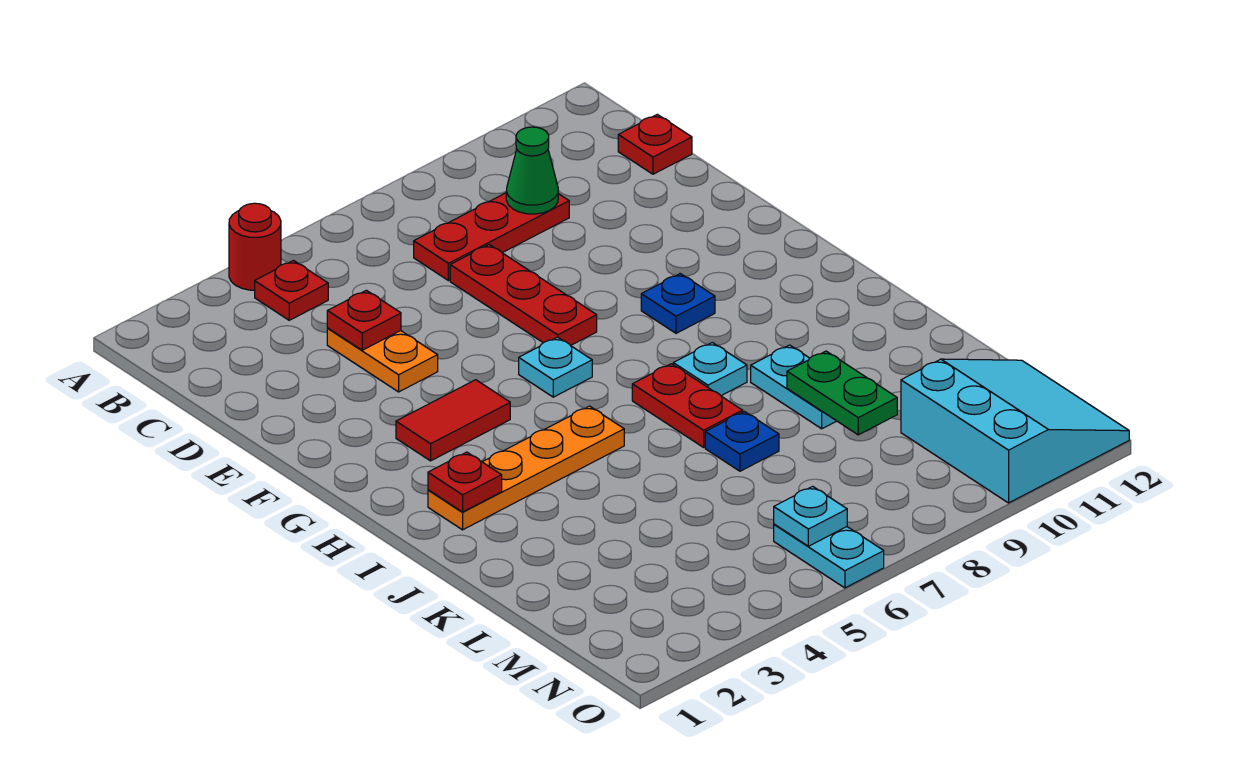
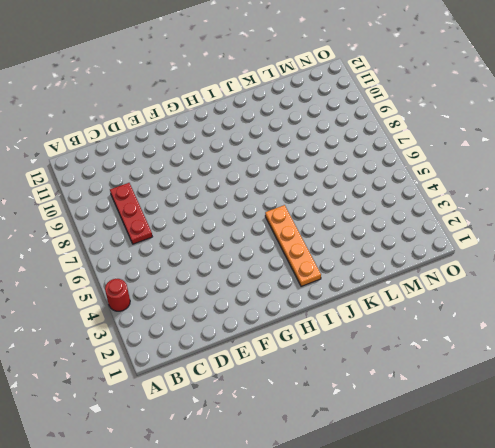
none -> red 1x1 plate [255,261,328,320]
none -> red 1x1 plate [618,114,692,174]
none -> orange 1x2 plate [327,328,438,392]

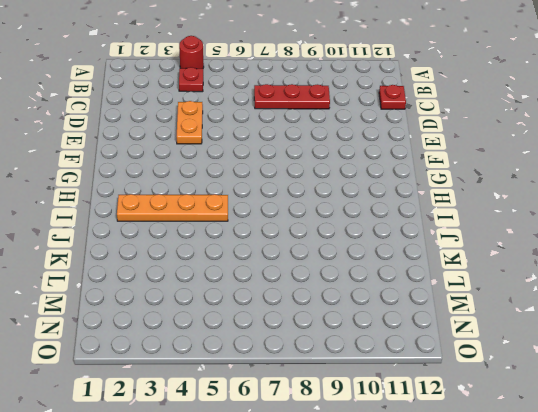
none -> red 1x3 plate [450,245,597,346]
none -> red 1x2 tile [396,380,510,461]
none -> cyan 1x1 plate [519,337,592,397]

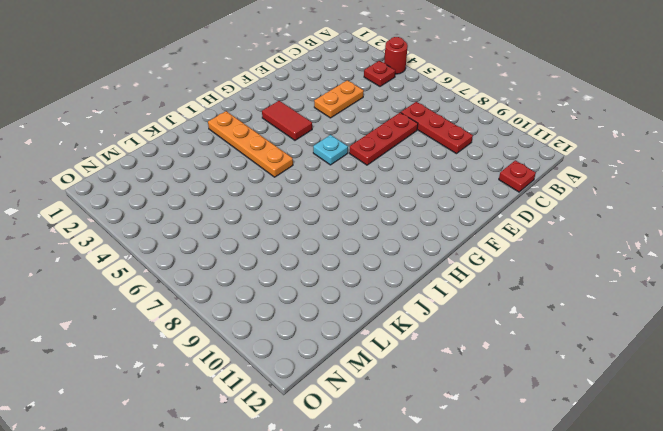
none -> blue 1x1 plate [641,274,715,333]
none -> red 1x2 plate [632,364,743,447]
none -> cyan 1x1 plate [673,342,747,396]

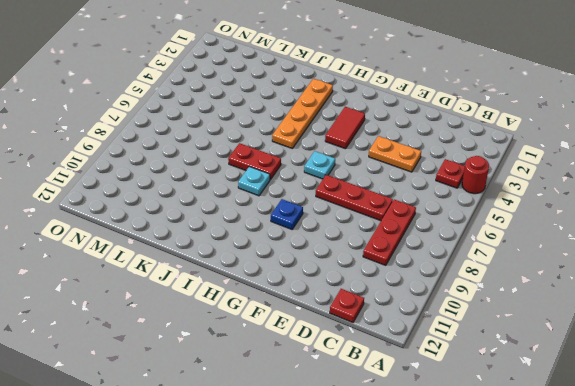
none -> cyan 1x2 plate [751,345,836,429]
none -> blue 1x1 plate [705,411,779,471]
none -> cyan 3x3 slope [901,359,1129,503]

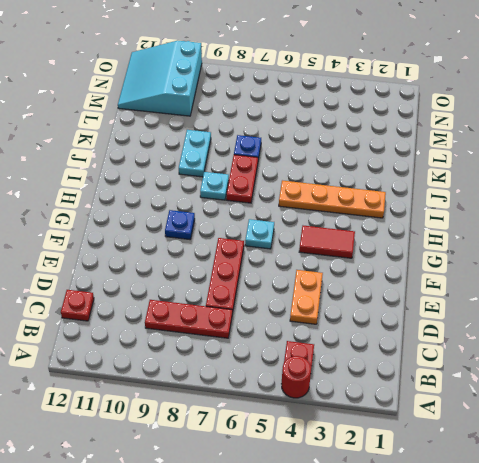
none -> cyan 1x2 plate [774,524,884,588]
none -> green 1x1 cone [506,127,558,214]
none -> red 1x1 plate [327,290,401,350]

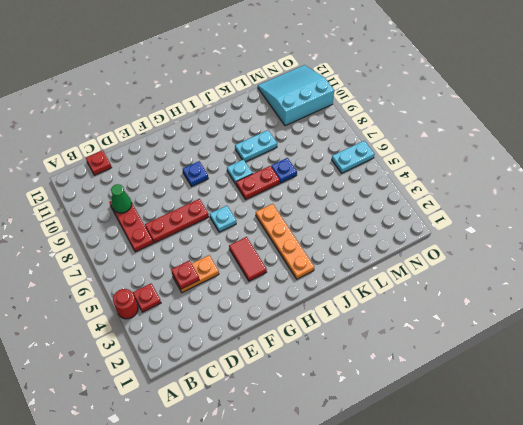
none -> red 1x1 plate [428,452,502,512]
none -> green 1x2 plate [787,351,897,435]
none -> cyan 1x1 plate [774,486,847,546]

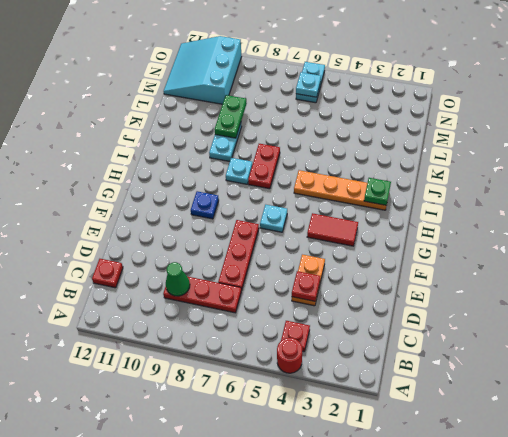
green 1x1 plate [364,178,391,205] -> red 1x1 plate [428,452,502,512]
none -> blue 1x1 plate [705,411,779,471]

